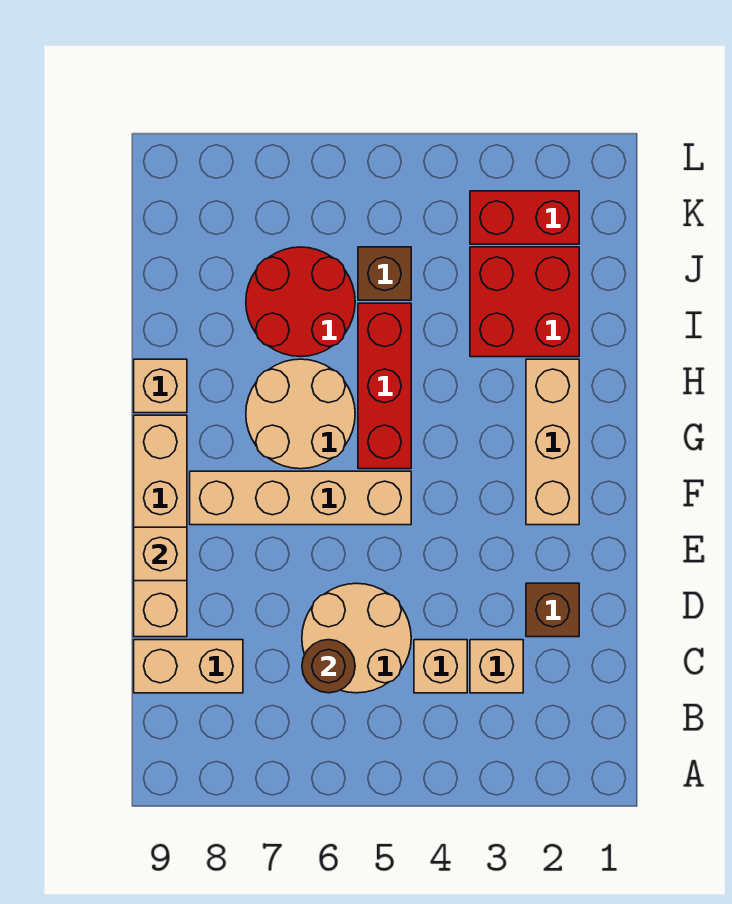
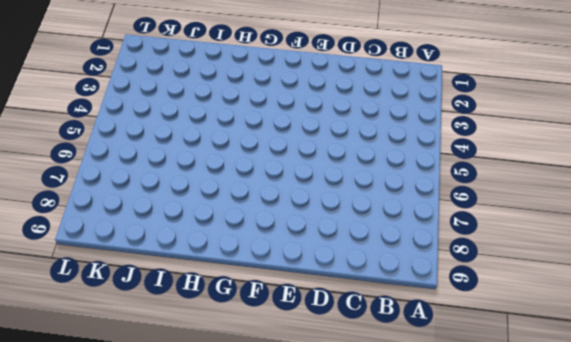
none -> tan 1x1 brick [470,640,523,693]
none -> tan 1x1 brick [414,640,467,693]
none -> tan 2x2 round brick [302,583,411,693]

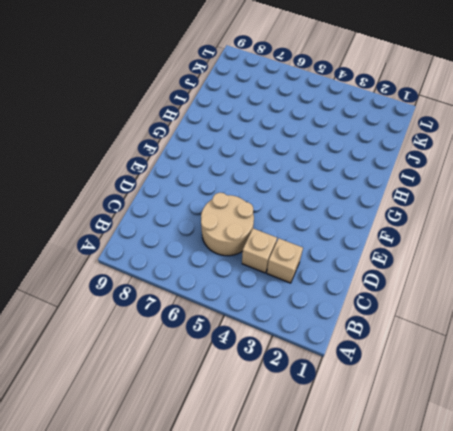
none -> tan 1x2 brick [134,640,243,693]
none -> brown 1x1 brick [526,583,579,637]
none -> tan 1x4 brick [134,415,187,637]

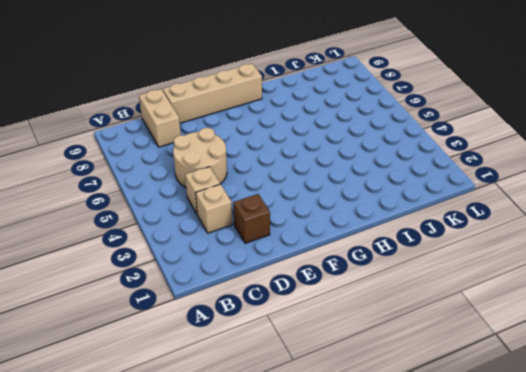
none -> tan 1x3 brick [526,359,579,525]
none -> tan 1x4 brick [190,471,411,525]
none -> red 1x3 brick [358,303,411,469]

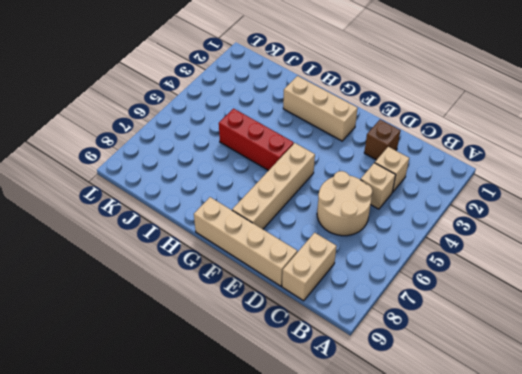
none -> tan 2x2 round brick [246,359,355,469]
none -> tan 1x1 brick [134,359,187,413]
none -> red 2x2 brick [470,247,579,357]

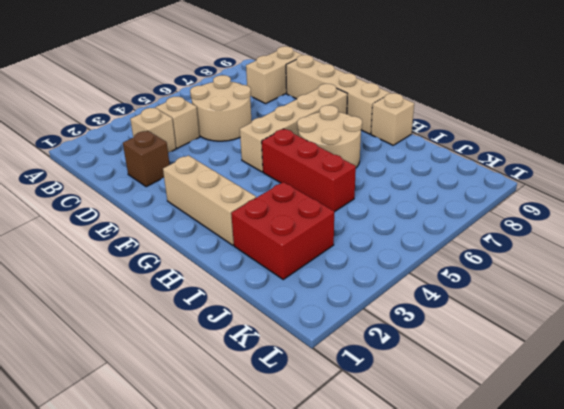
none -> red 2x2 round brick [246,247,355,357]
none -> brown 1x1 brick [358,247,411,300]
none -> red 1x2 brick [470,191,579,244]

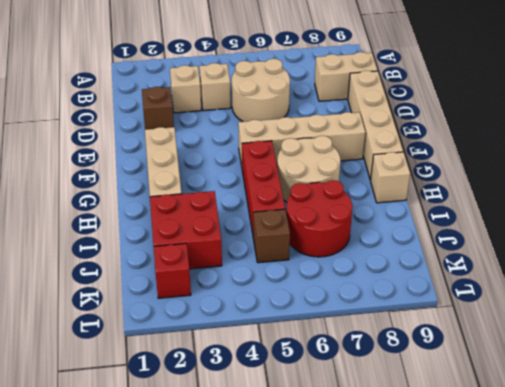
red 1x1 brick [154,244,191,298] -> red 1x2 brick [470,191,579,244]
none -> brown 1x1 round brick [302,640,355,693]
none -> tan 1x1 brick [134,527,187,581]

